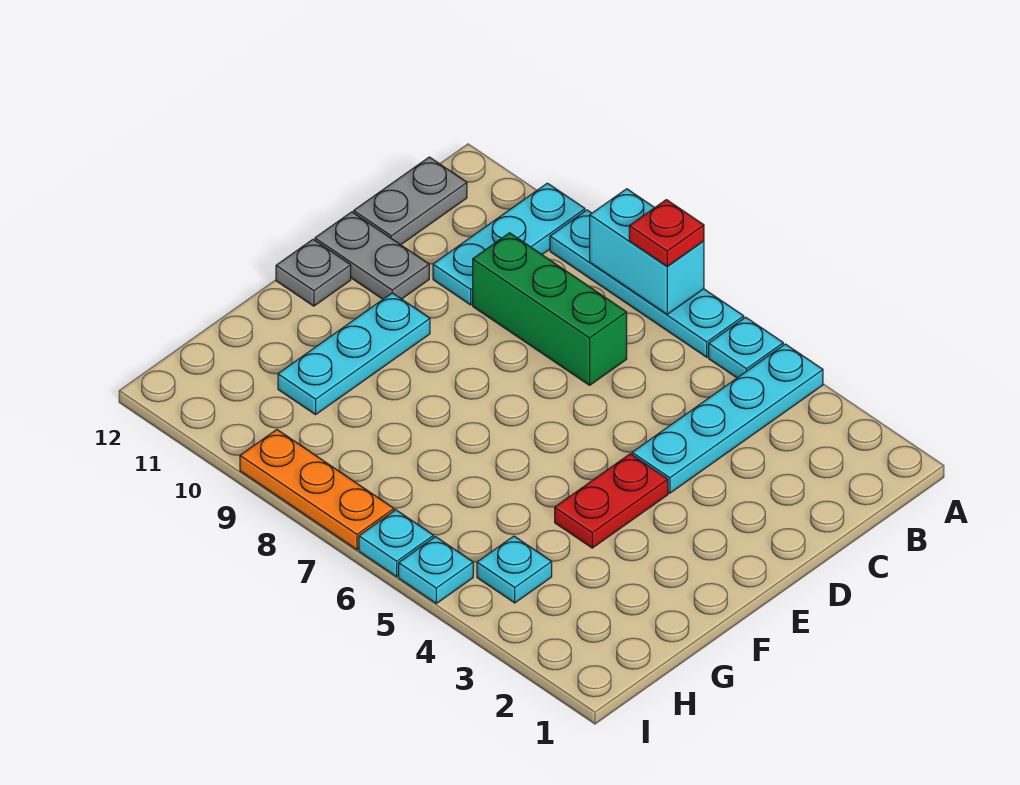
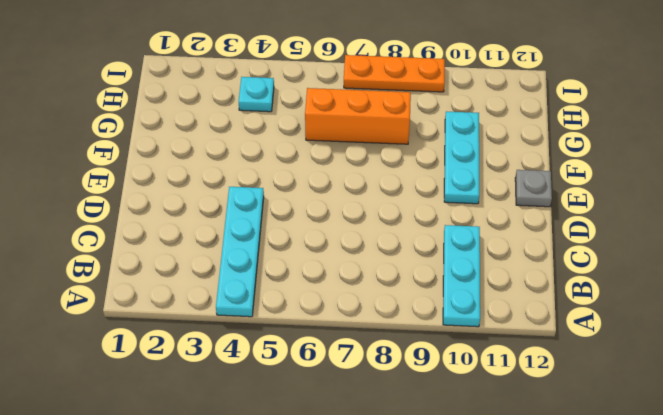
orange 1x3 brick [305,88,411,144] -> none
none -> cyan 1x1 plate [709,317,783,378]
none -> cyan 1x4 plate [550,210,744,357]
none -> grey 1x2 plate [354,157,467,245]

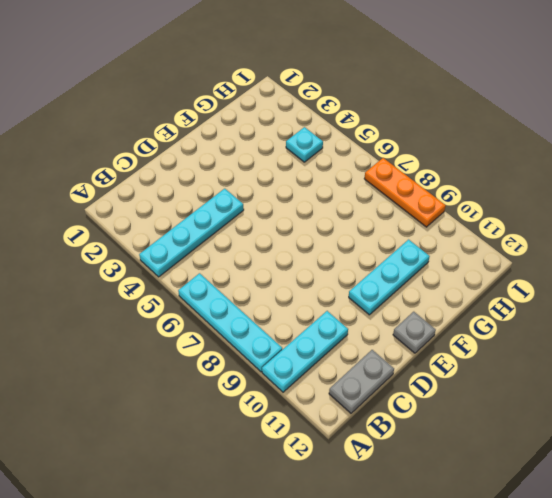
none -> cyan 1x1 plate [709,317,783,378]
none -> green 1x3 brick [473,233,627,385]
none -> grey 1x2 plate [315,212,429,299]

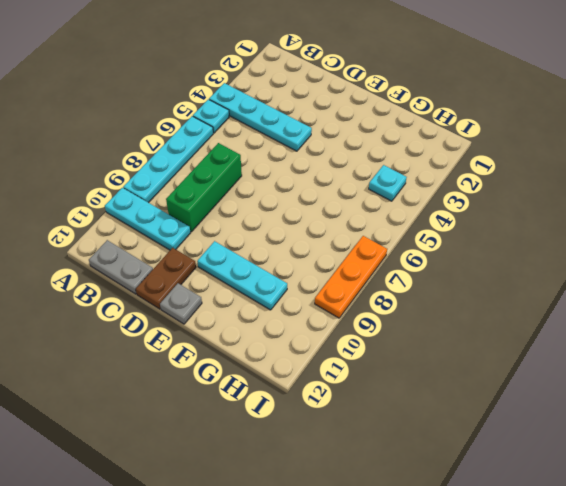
brown 1x2 plate [136,248,196,309] -> grey 1x2 plate [315,212,429,299]
none -> red 1x2 plate [555,454,668,548]
none -> cyan 1x1 plate [399,537,473,603]
none -> cyan 1x1 plate [359,510,434,577]

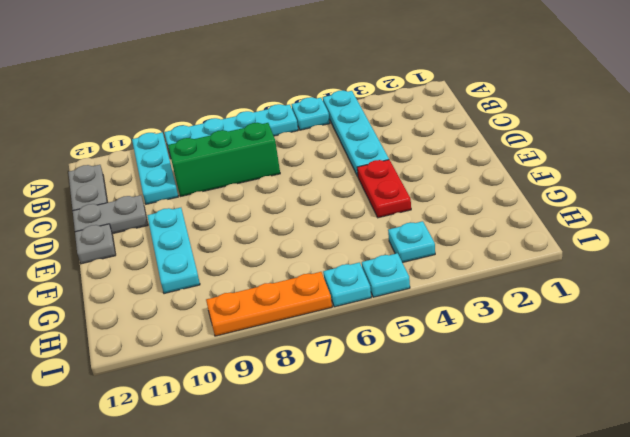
none -> cyan 1x2 brick [590,189,704,314]
none -> red 1x1 plate [629,200,704,266]

